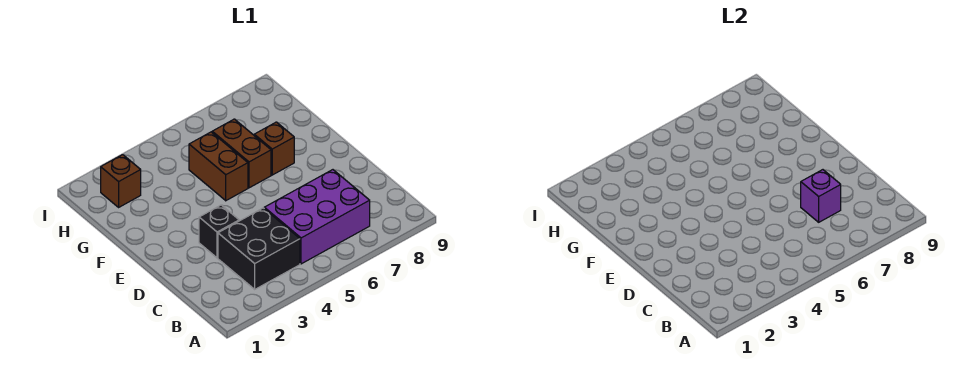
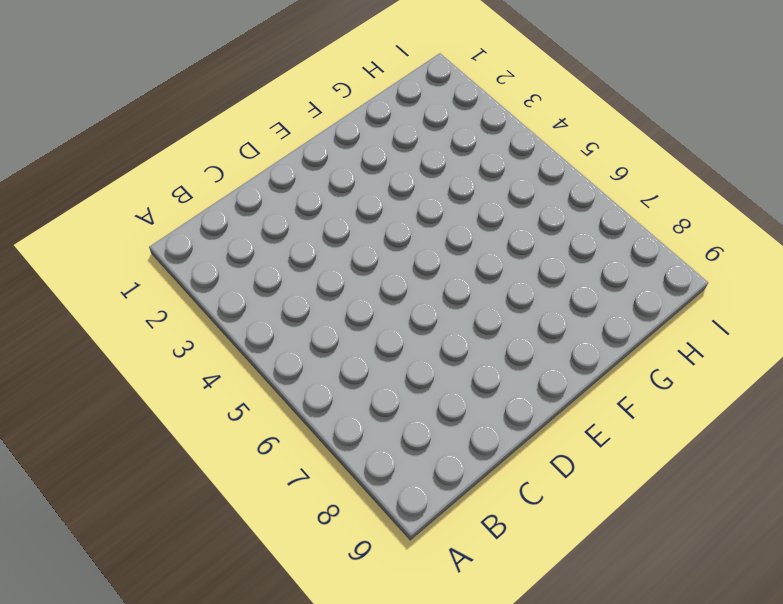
none -> black 2x2 brick [218,208,300,289]
none -> purple 2x3 brick [264,170,370,264]

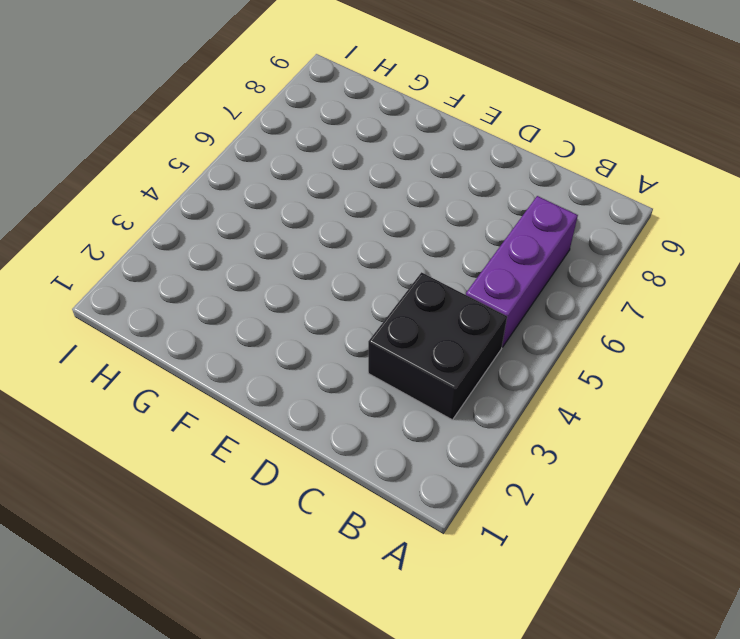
purple 1x3 brick [466,196,578,347] -> purple 2x3 brick [264,170,370,264]
none -> black 1x1 brick [199,205,239,258]
none -> brown 1x2 brick [189,132,248,201]

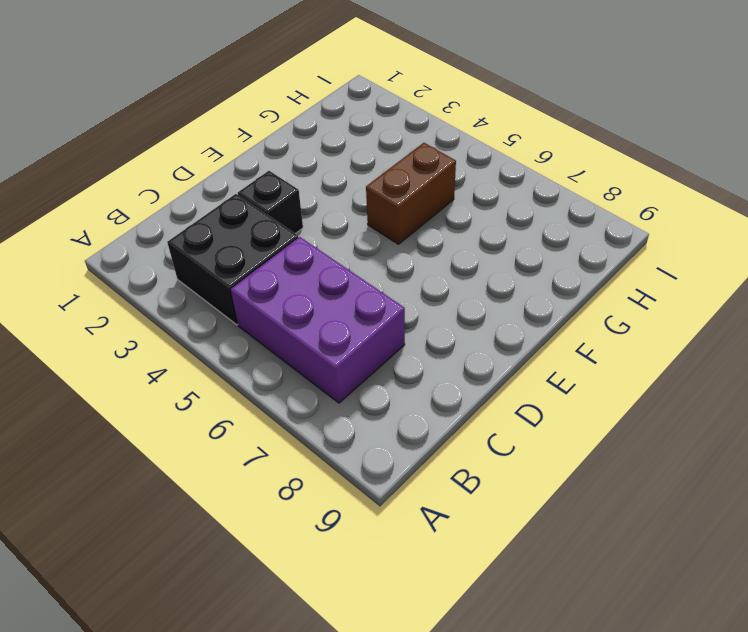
none -> brown 1x2 brick [212,119,271,188]
none -> brown 1x1 brick [254,122,294,175]

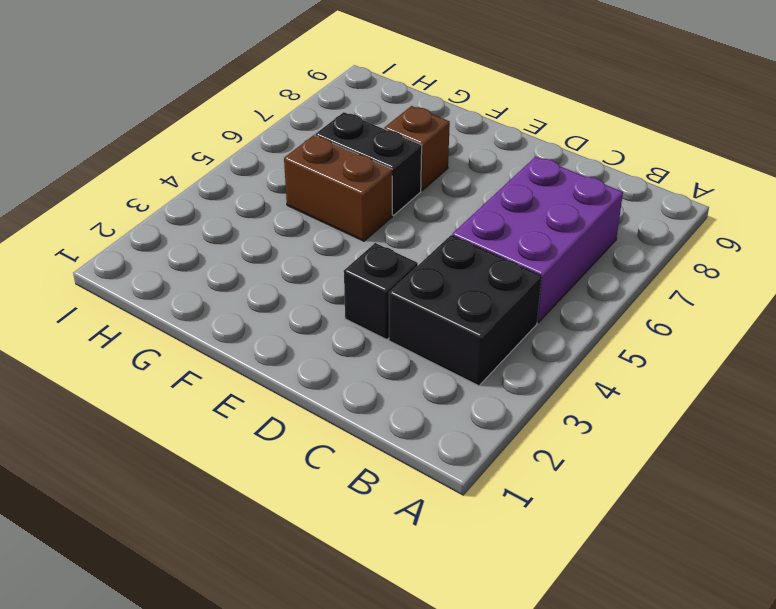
black 1x2 brick [315,112,422,215] -> brown 1x2 brick [212,119,271,188]
none -> brown 1x1 brick [101,155,141,207]
none -> purple 1x1 brick [801,170,841,222]

